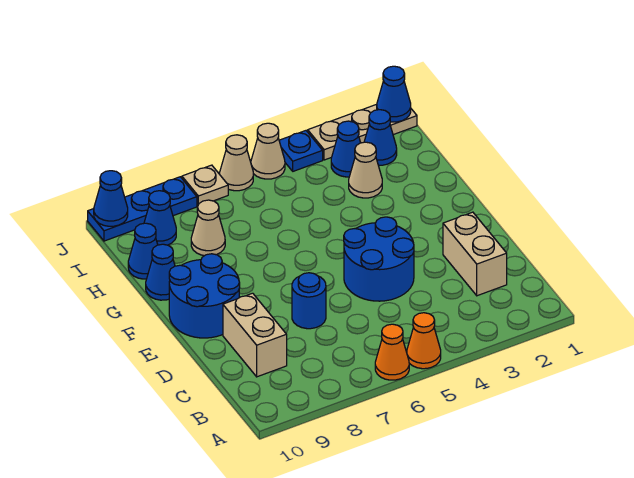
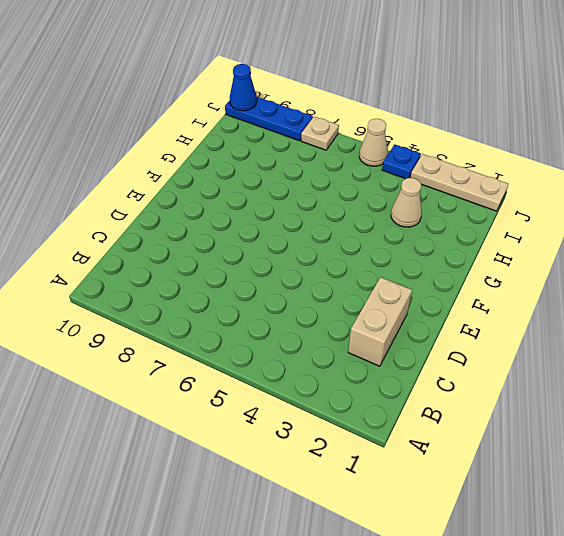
none -> orange 1x1 cone [407,313,441,369]
none -> orange 1x1 cone [375,324,409,380]
none -> tan 1x2 brick [223,293,287,377]

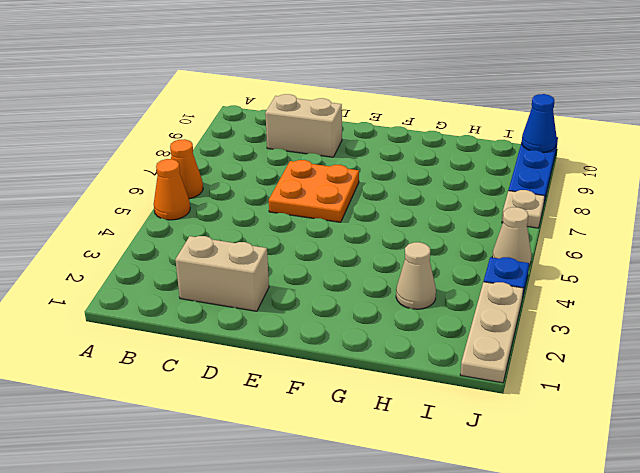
orange 2x2 plate [269,160,359,222] -> blue 1x1 round brick [292,273,326,329]
none -> blue 2x2 round brick [344,217,414,301]
none -> blue 2x2 round brick [169,254,240,338]
none -> blue 1x1 cone [146,244,175,300]

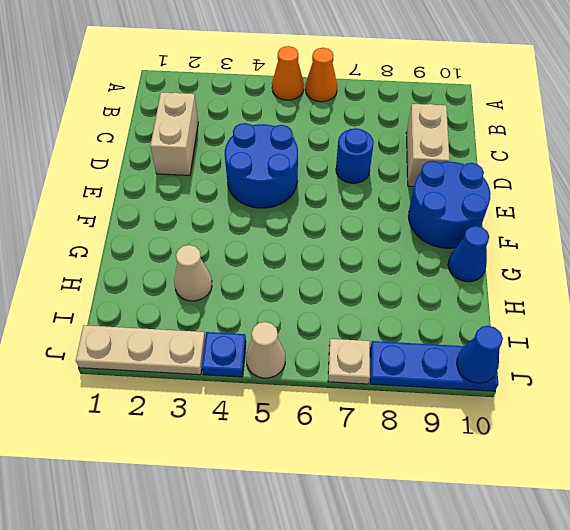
none -> tan 1x1 cone [191,200,225,256]
none -> blue 1x1 cone [128,223,158,279]
none -> blue 1x1 cone [364,110,397,165]

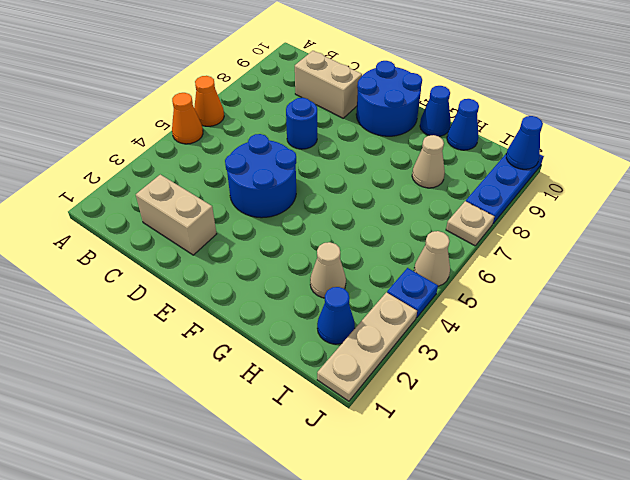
none -> blue 1x1 cone [331,121,361,177]
none -> blue 1x1 cone [144,191,176,245]
none -> tan 1x1 cone [220,135,253,191]

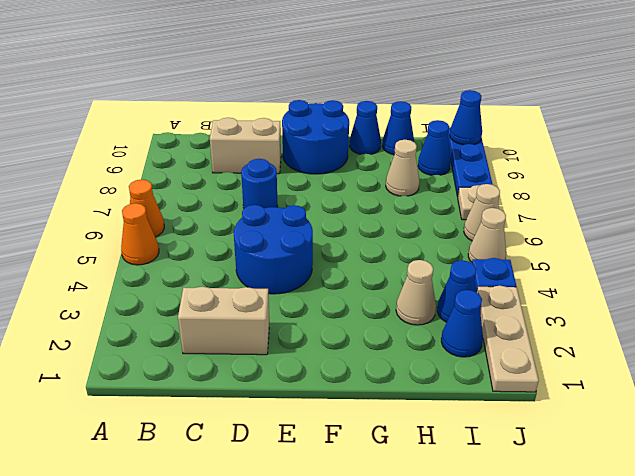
none -> blue 1x1 cone [377,66,411,122]

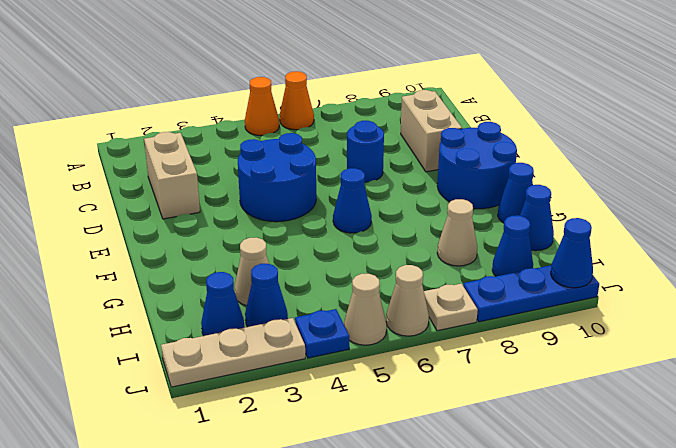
blue 1x1 cone [333,168,372,233] -> blue 1x1 cone moved to [377,66,411,122]

